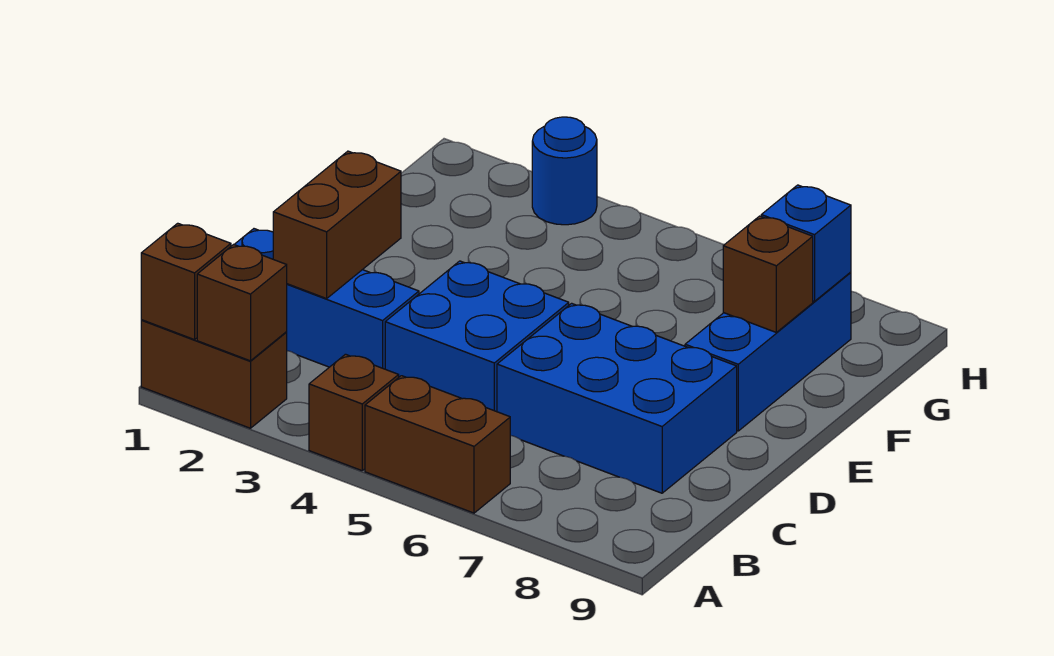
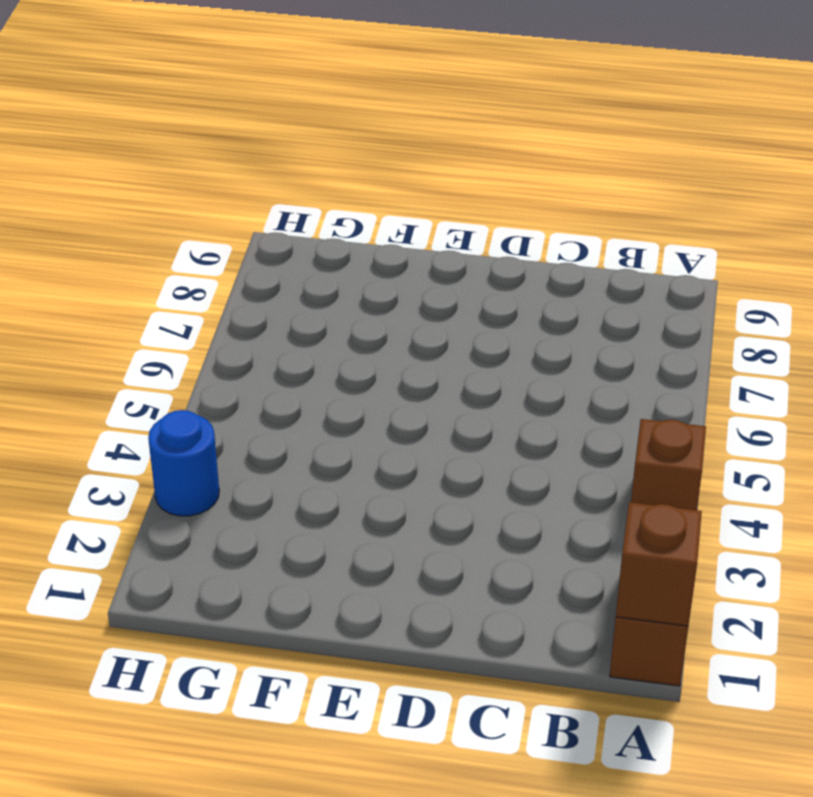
none -> brown 1x2 brick [365,376,510,513]
none -> blue 1x3 brick [234,229,419,369]
none -> blue 2x2 brick [385,261,569,412]

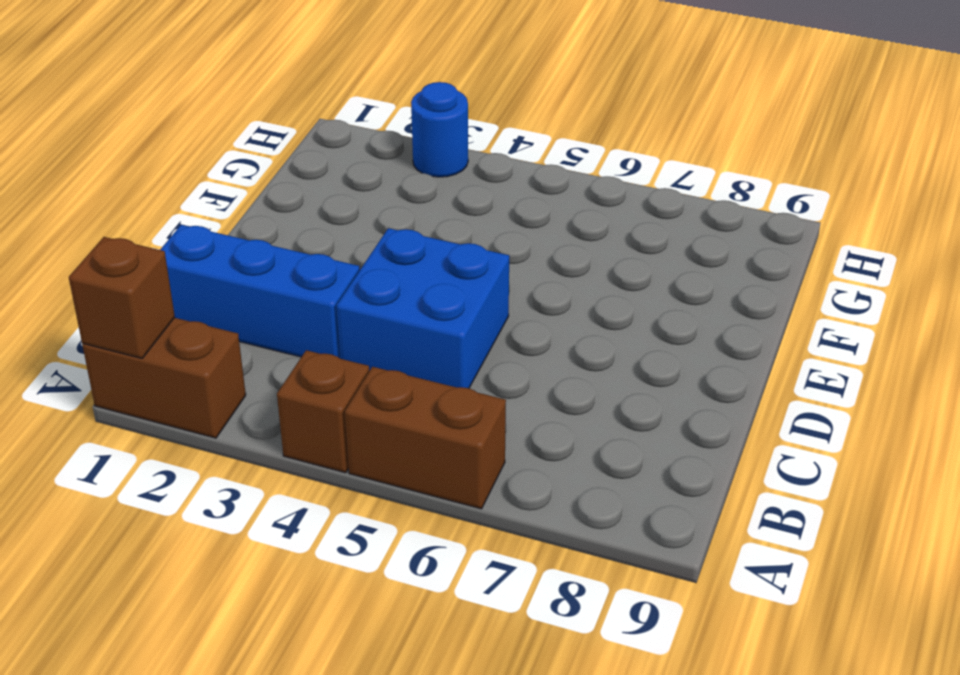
none -> blue 2x3 brick [497,303,737,493]
none -> blue 1x3 brick [685,272,851,431]
none -> brown 1x1 brick [197,245,287,361]

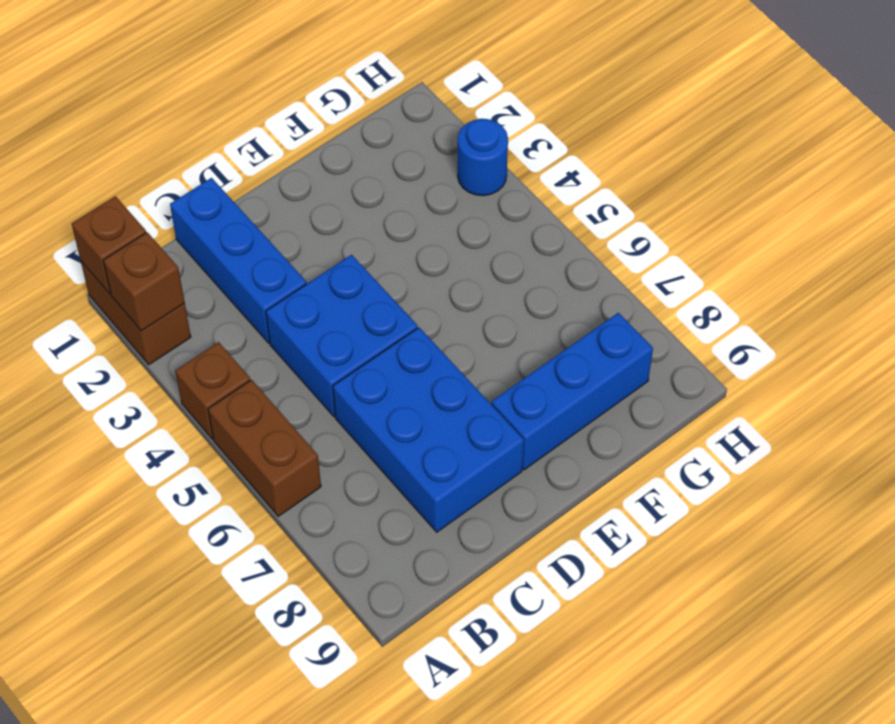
none -> brown 1x2 brick [273,151,401,299]
none -> brown 1x1 brick [723,216,813,332]
none -> blue 1x1 brick [761,185,851,301]

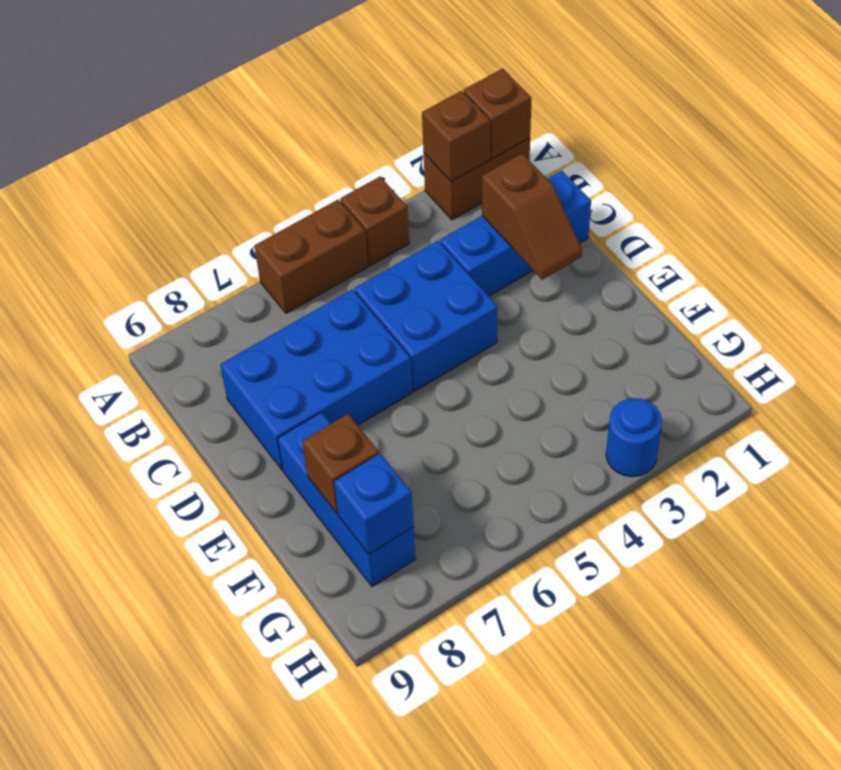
brown 1x2 slope [482,153,582,280] -> brown 1x2 brick [273,151,401,299]

